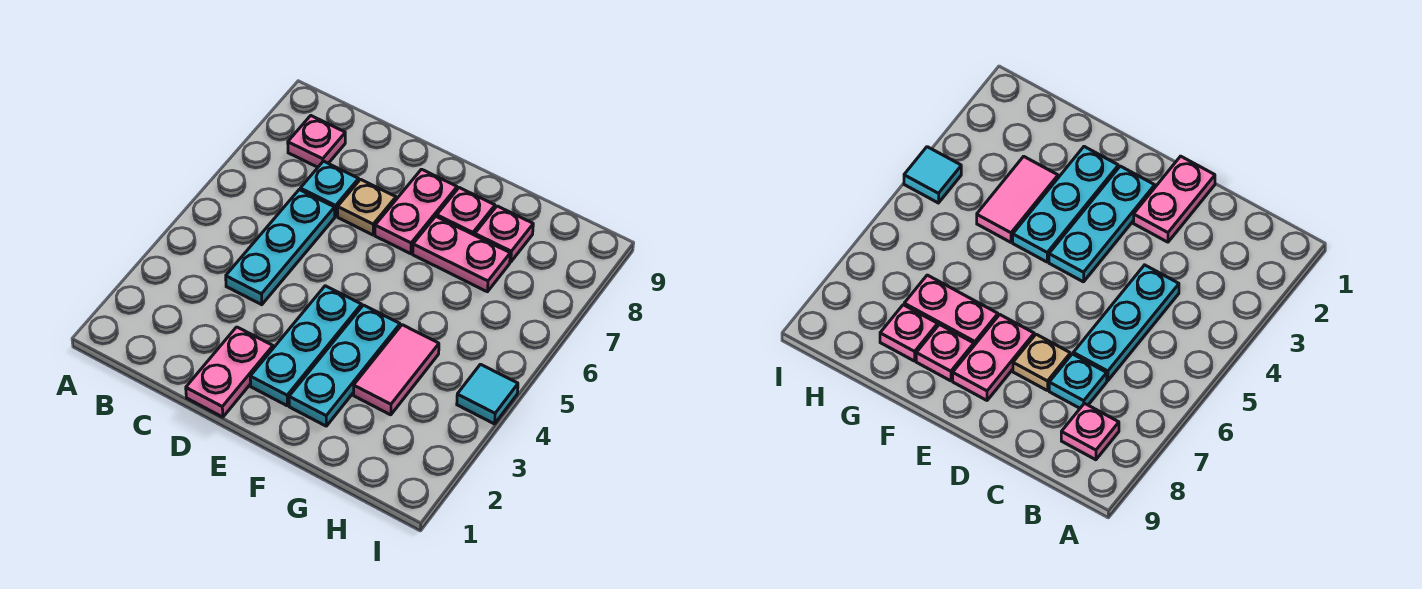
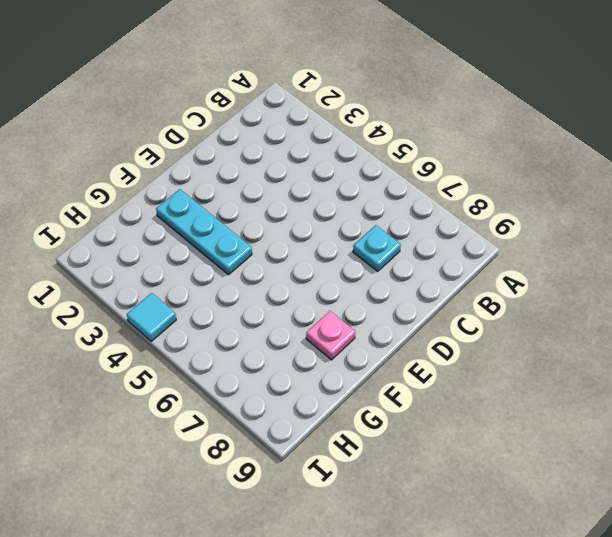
none -> pink 1x1 plate [288,116,345,167]
none -> cyan 1x3 plate [226,190,335,305]
none -> pink 1x2 plate [186,327,273,417]

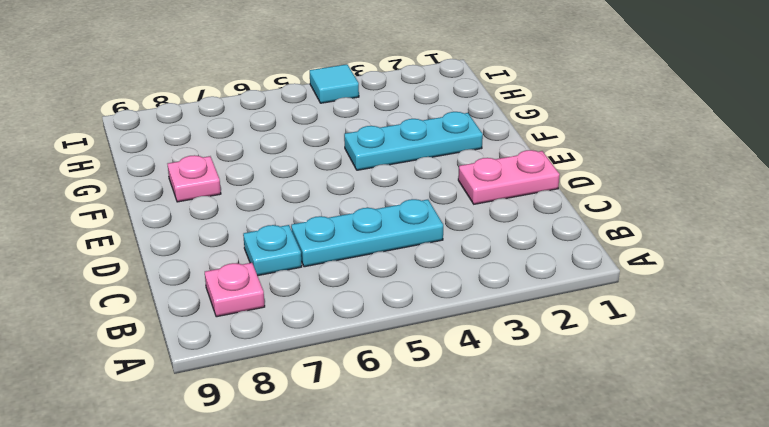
none -> tan 1x1 plate [338,179,396,235]
none -> cyan 1x3 plate [250,286,362,406]
none -> pink 1x2 plate [375,169,457,254]

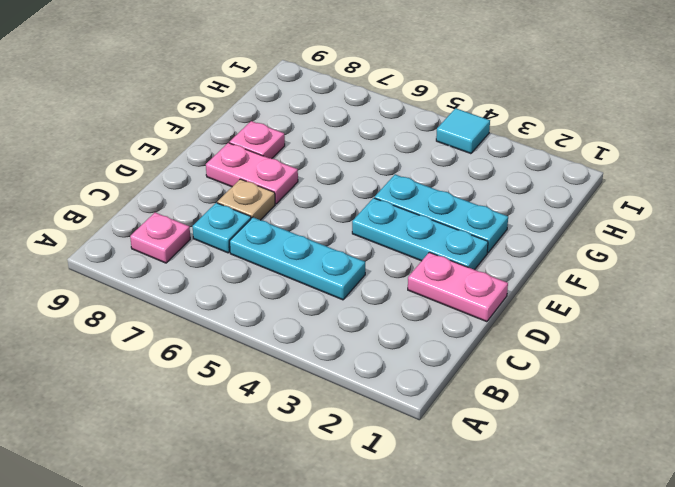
none -> pink 1x2 plate [413,216,510,292]
none -> pink 1x2 tile [354,325,439,415]
none -> pink 1x1 plate [475,206,533,262]

